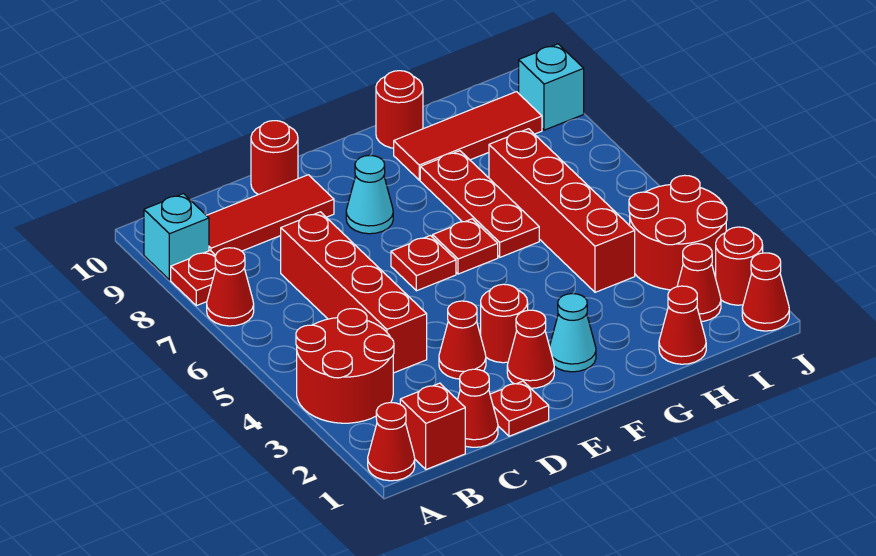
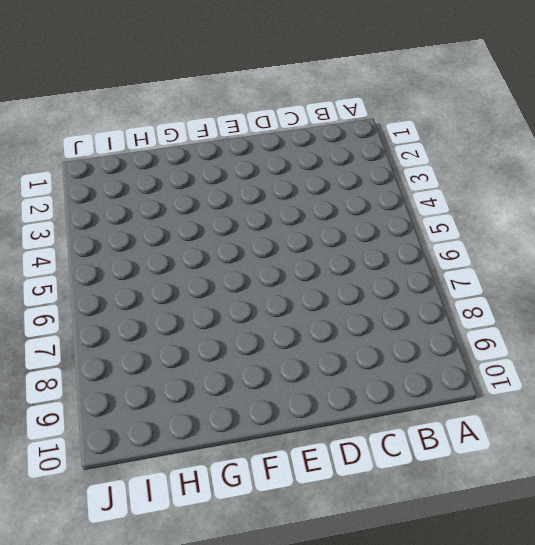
none -> red 1x1 cone [368,403,415,481]
none -> red 2x2 round brick [296,309,394,423]
none -> red 1x1 cone [207,248,254,326]

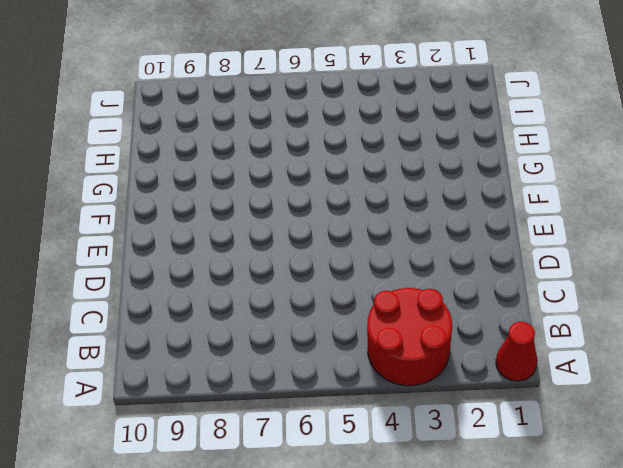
none -> red 1x1 cone [207,248,254,326]
none -> red 1x1 plate [171,251,216,306]
none -> cyan 1x1 brick [144,194,209,280]

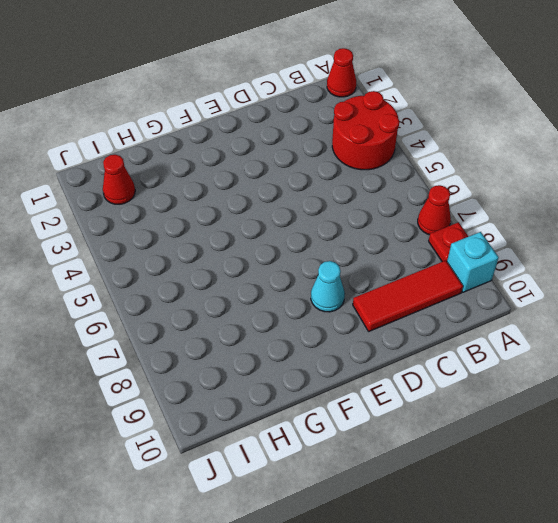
none -> red 1x1 brick [400,383,465,469]
none -> red 1x1 cone [458,369,498,447]
none -> red 1x4 brick [281,212,427,373]

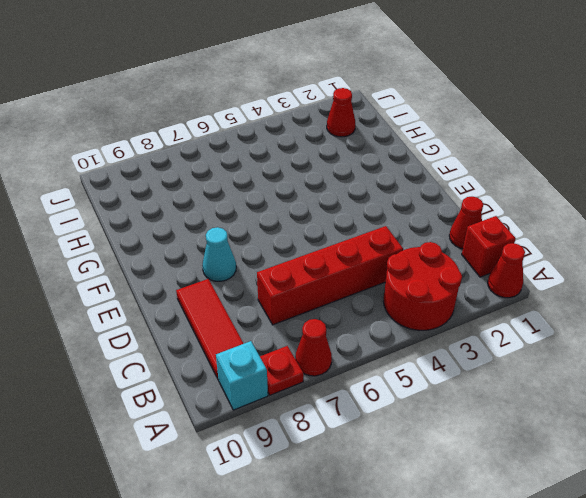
none -> red 1x1 plate [490,381,549,436]
none -> red 1x1 cone [439,301,486,379]
none -> red 1x1 round brick [251,121,298,195]

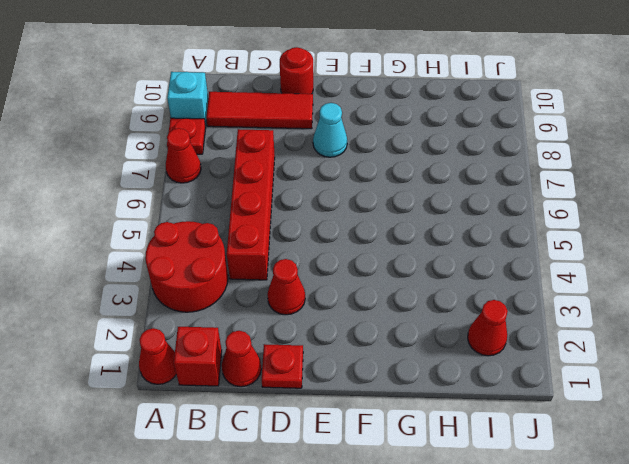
none -> red 1x1 cone [507,310,554,388]
none -> red 1x1 round brick [481,284,528,363]
none -> red 1x1 plate [391,236,456,291]

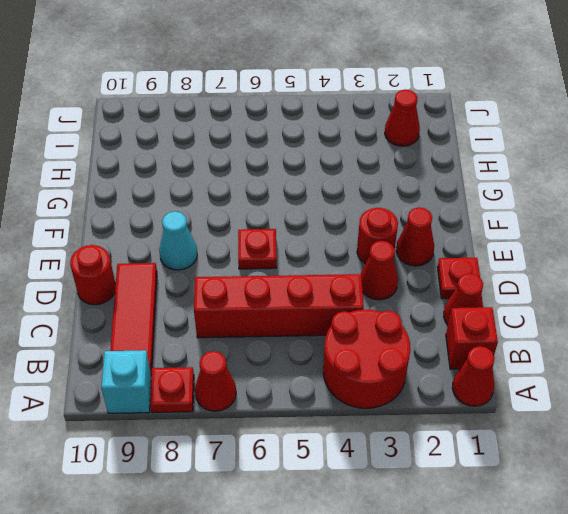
none -> cyan 1x1 cone [550,294,596,372]
none -> red 1x1 plate [433,219,498,274]
none -> red 1x3 plate [420,151,539,257]

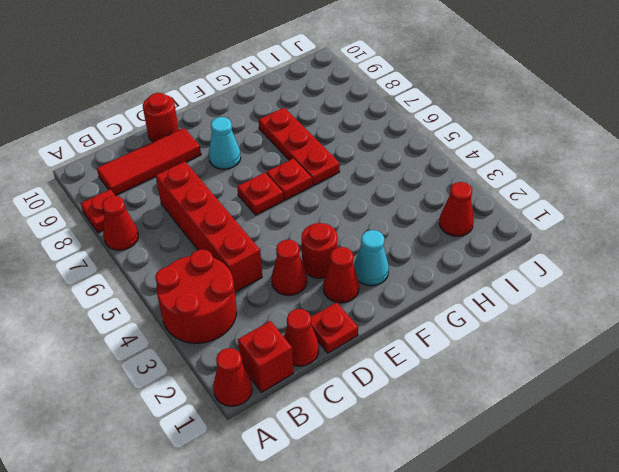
none -> cyan 1x1 brick [144,194,209,280]
none -> red 1x3 tile [394,92,542,180]
none -> red 1x1 round brick [376,71,423,148]

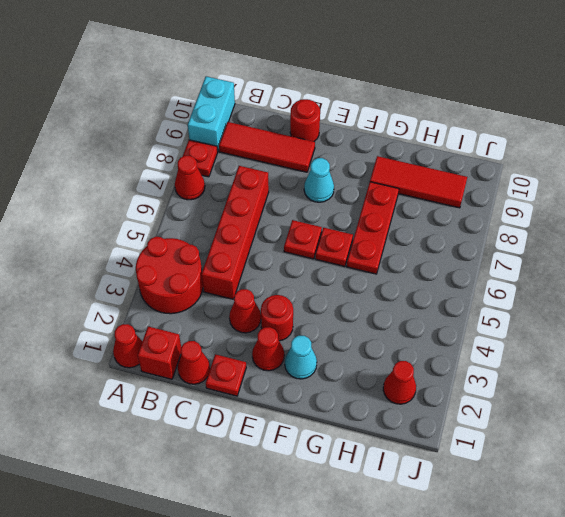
cyan 1x2 brick [188,76,235,152] -> cyan 1x1 brick [144,194,209,280]
none -> red 1x1 round brick [376,71,423,148]
none -> red 1x1 cone [659,286,706,364]
none -> red 1x4 brick [489,129,635,292]

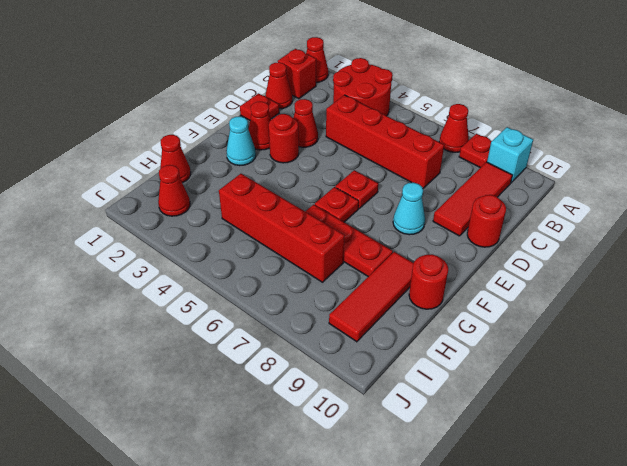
none -> red 2x2 round brick [629,175,727,290]
none -> red 1x1 cone [742,253,789,331]
none -> red 1x1 round brick [716,227,763,305]

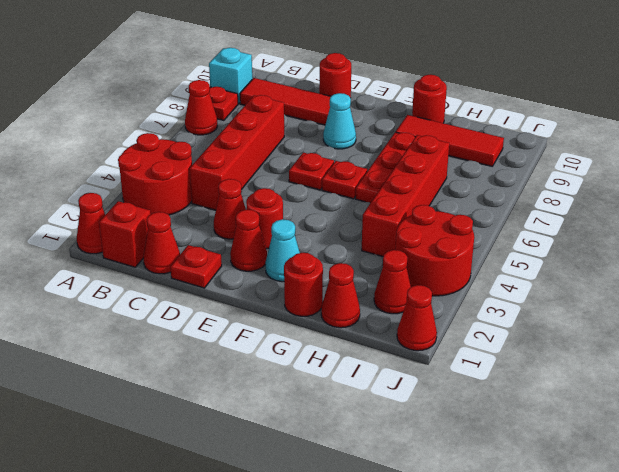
red 1x1 round brick [284,253,323,316] -> red 1x1 round brick moved to [716,227,763,305]
none -> cyan 1x1 brick [519,44,584,130]

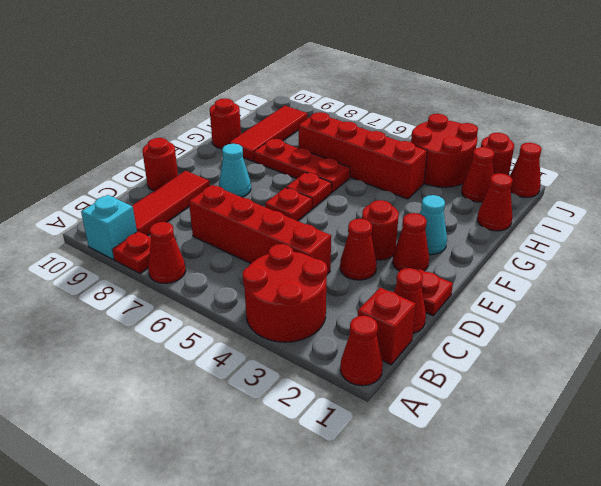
none -> cyan 1x1 brick [519,44,584,130]

